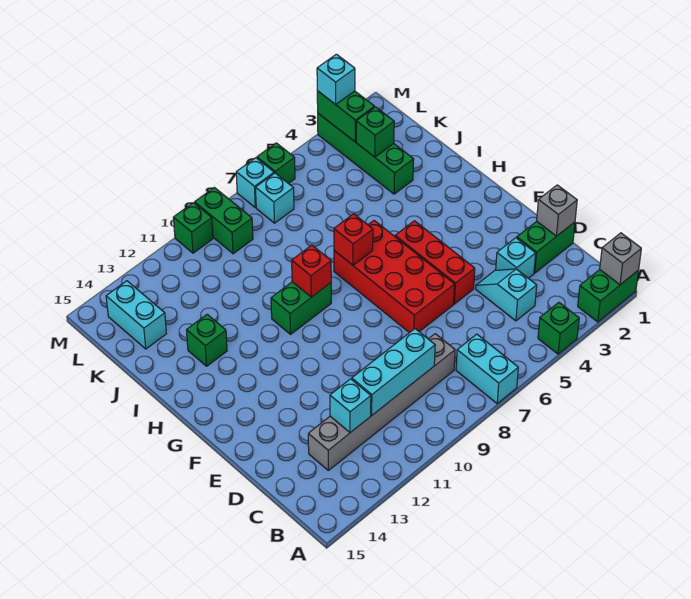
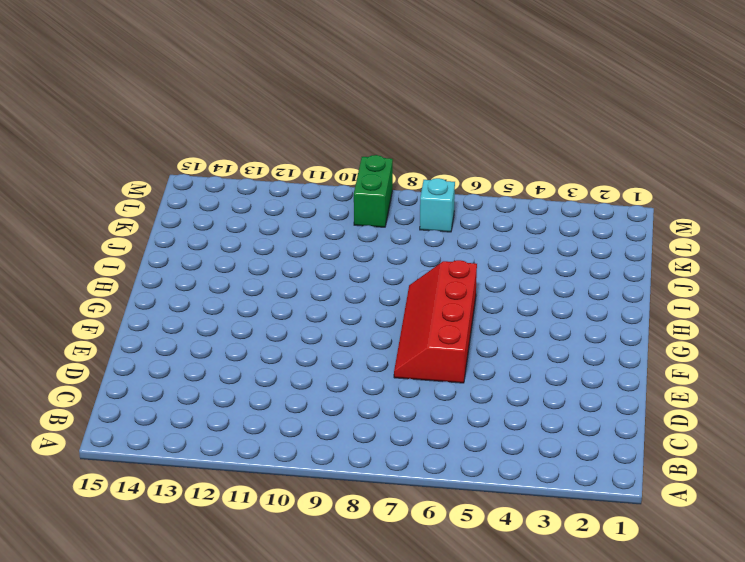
red 2x4 slope [394,260,477,383] -> red 2x4 brick [334,221,454,333]
none -> green 1x2 brick [578,270,639,322]
none -> green 1x1 brick [538,303,579,354]
none -> cyan 1x2 brick [456,334,518,403]

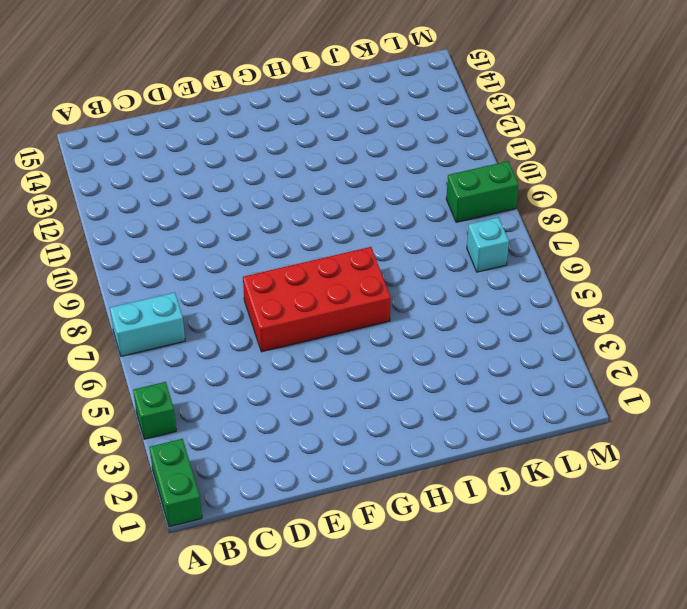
none -> cyan 1x2 slope [476,269,537,321]
none -> grey 1x6 brick [308,334,455,470]
none -> green 1x2 brick [517,221,575,273]

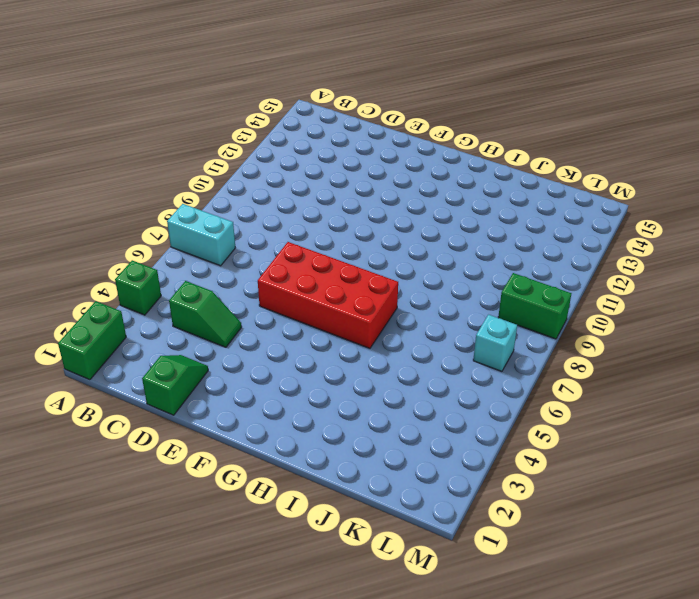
green 1x2 slope [169,281,242,347] -> cyan 1x2 slope [476,269,537,321]
green 1x2 slope [142,355,208,415] -> green 1x2 brick [517,221,575,273]
none -> grey 1x6 brick [308,334,455,470]
none -> cyan 1x1 brick [496,238,536,278]
none -> red 1x3 brick [395,221,475,304]

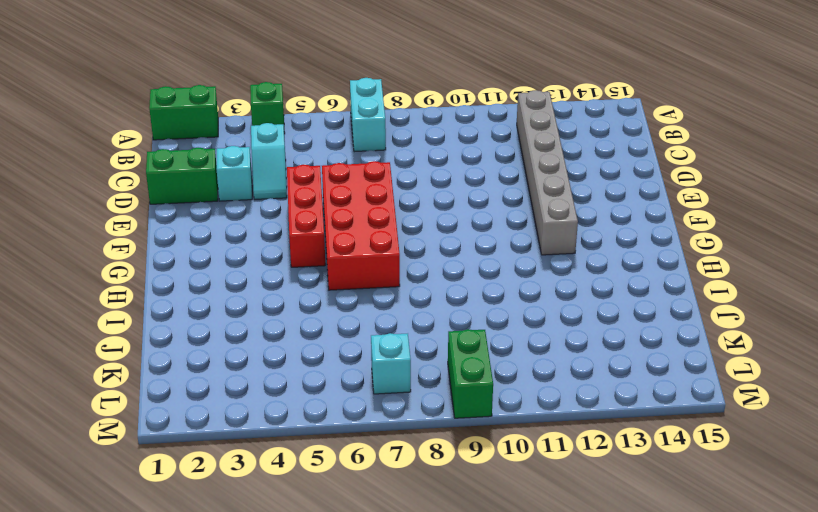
grey 1x6 brick [517,90,578,255] -> grey 1x6 brick turned to [308,334,455,470]
none -> green 1x2 brick [271,282,331,334]
none -> green 1x1 brick [186,314,227,366]
none -> green 1x4 brick [318,114,414,194]

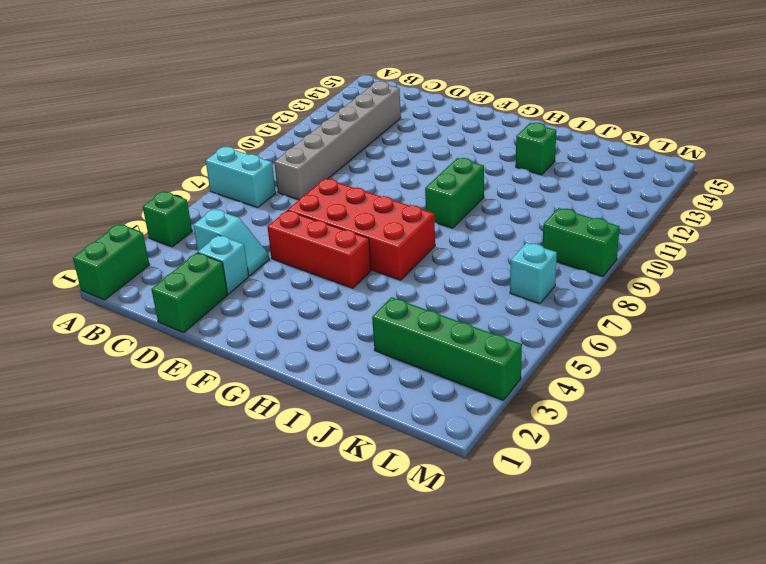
none -> cyan 1x2 brick [106,281,166,349]
none -> green 1x1 brick [257,143,295,184]
none -> cyan 1x1 brick [236,158,274,208]

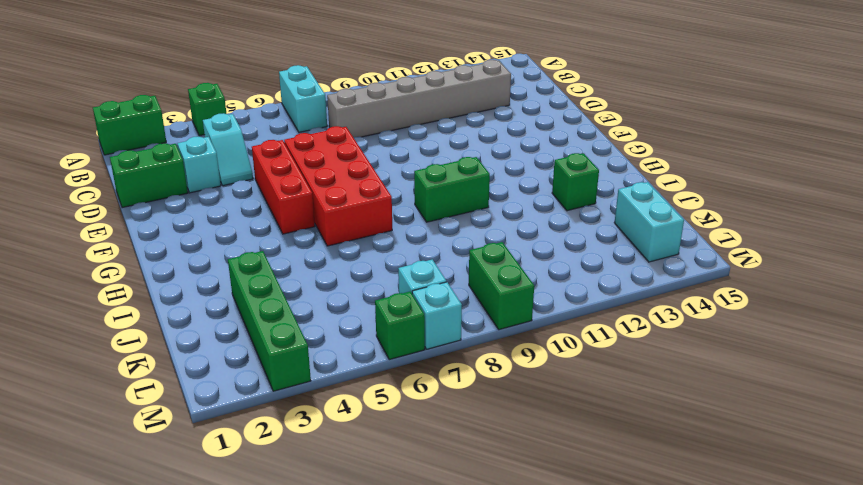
none -> green 1x1 brick [173,203,213,253]
none -> grey 1x1 brick [600,233,641,285]
none -> cyan 1x3 brick [352,329,435,416]

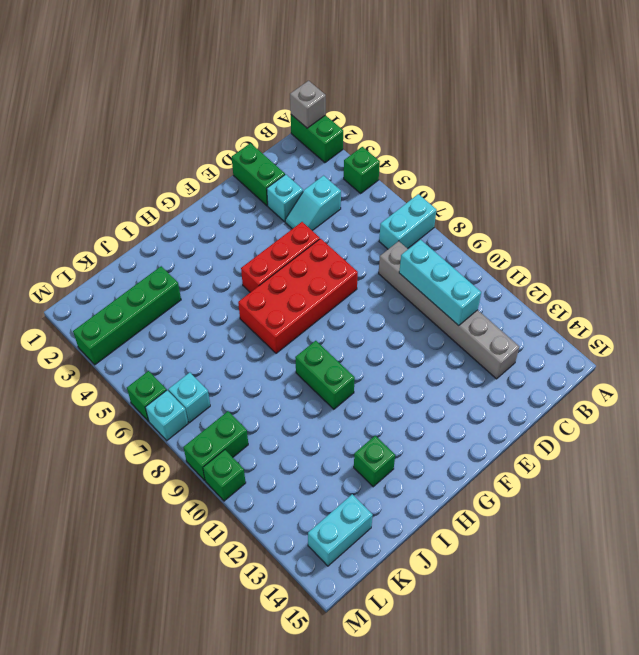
none -> cyan 1x1 brick [330,379,371,433]
none -> grey 1x1 brick [537,185,577,236]
none -> red 1x1 brick [334,214,373,265]

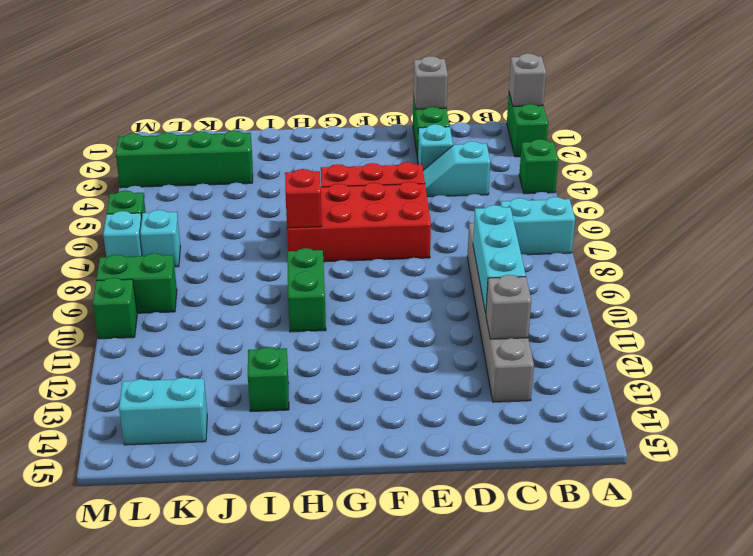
grey 1x1 brick [486,275,531,339] -> cyan 1x1 brick [330,379,371,433]
none -> red 1x1 brick [292,245,331,297]
none -> green 1x1 brick [356,107,394,157]
none -> green 1x2 brick [317,91,375,142]

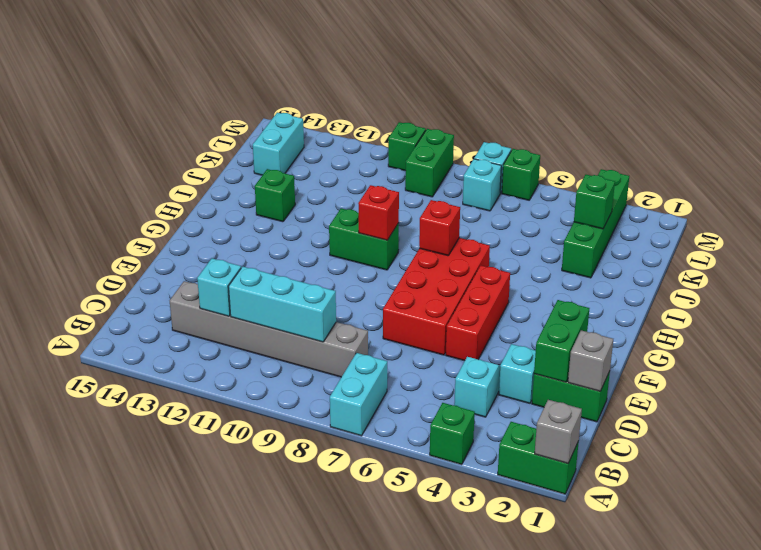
green 1x2 brick [534,300,589,382] -> green 1x2 brick moved to [317,91,375,142]
none -> cyan 1x1 brick [317,54,355,104]

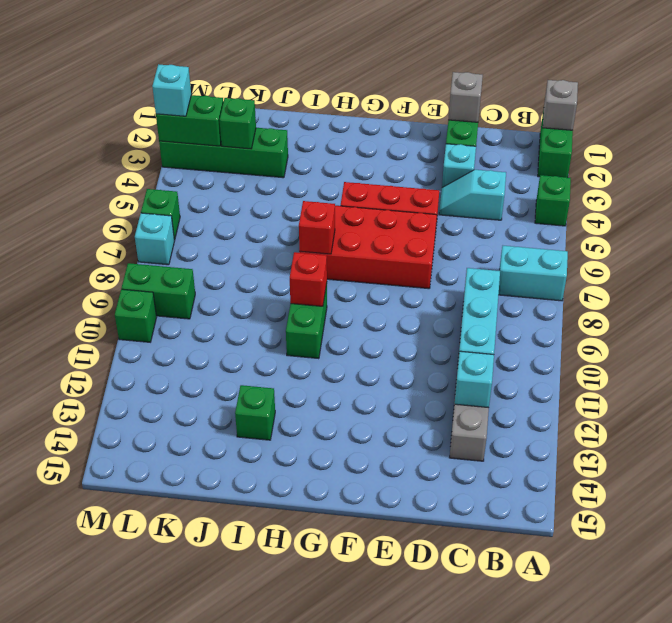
none -> cyan 1x2 brick [106,281,166,349]
none -> cyan 1x1 brick [255,173,294,223]

